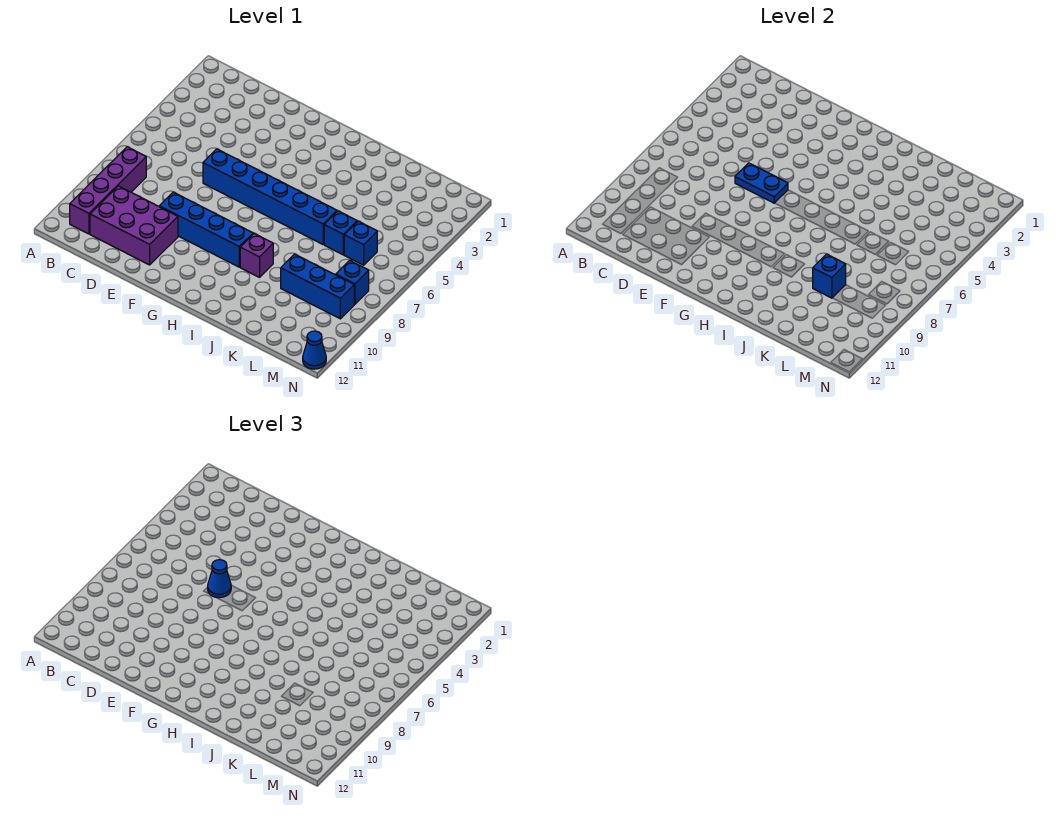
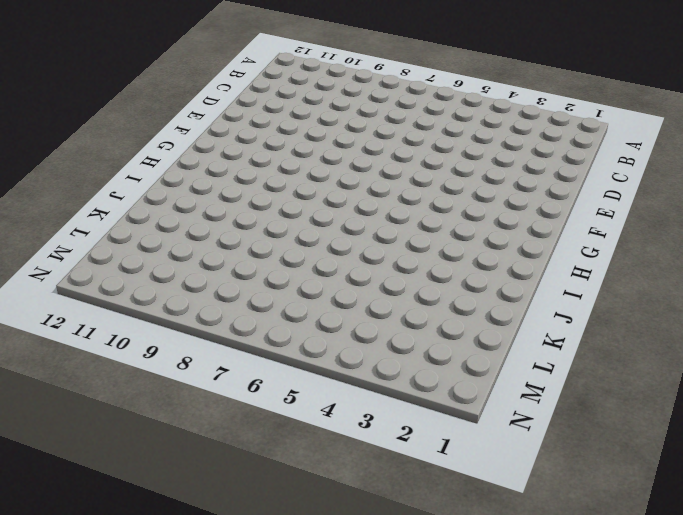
none -> purple 1x4 brick [70,147,146,234]
none -> purple 2x3 brick [90,186,178,265]
none -> blue 1x6 brick [203,149,337,244]

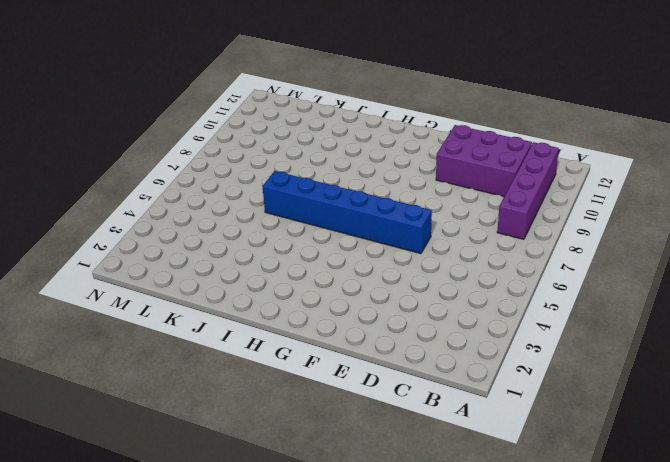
none -> blue 1x4 brick [159,192,253,267]
none -> purple 1x1 brick [240,234,273,277]
none -> blue 1x1 brick [324,211,357,255]

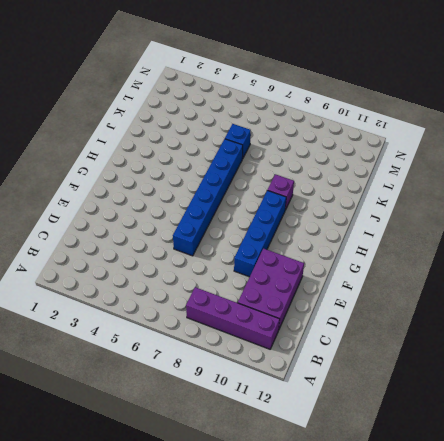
none -> blue 1x3 brick [281,254,354,319]
none -> blue 1x1 brick [344,221,377,265]
none -> blue 1x1 brick [336,260,369,304]

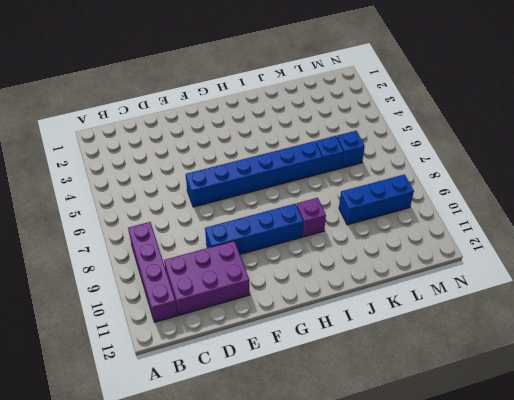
none -> blue 1x1 brick [336,260,369,304]
none -> blue 1x1 cone [303,331,326,369]
none -> blue 1x2 plate [735,163,788,203]

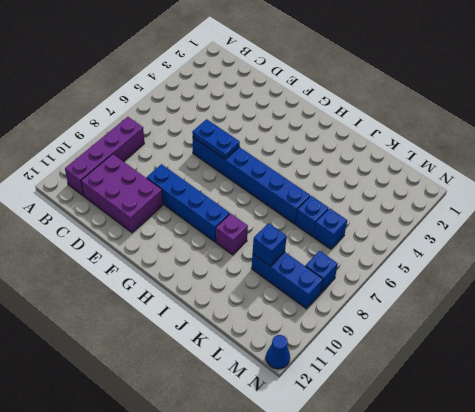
none -> blue 1x1 cone [208,560,231,598]

